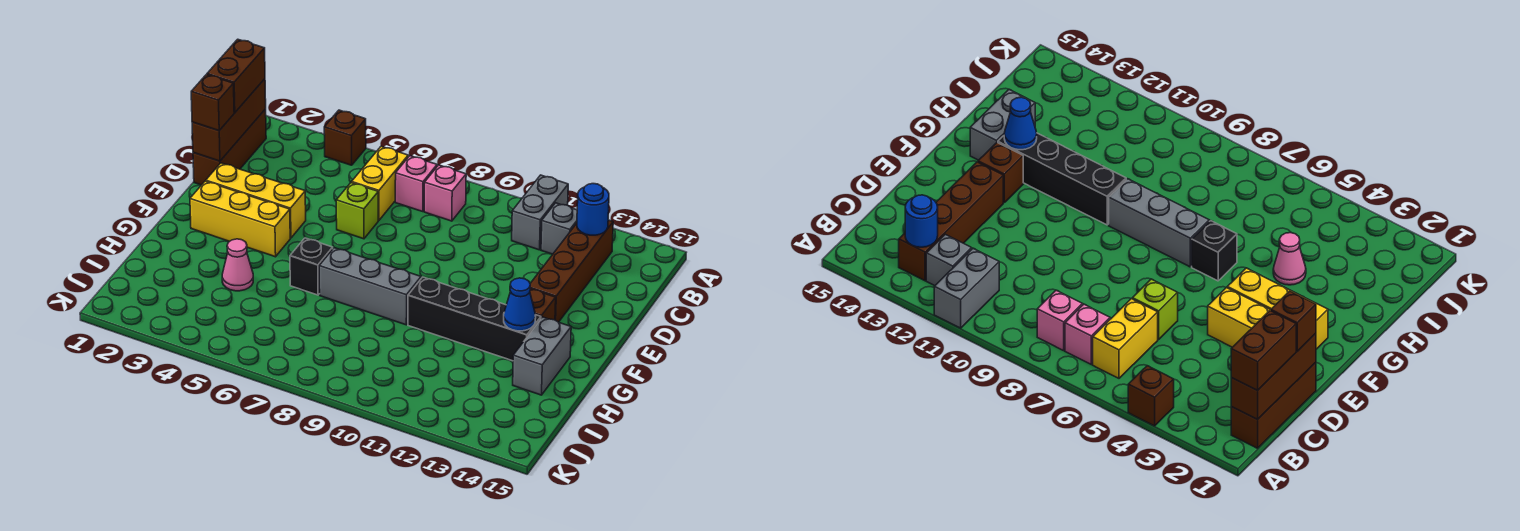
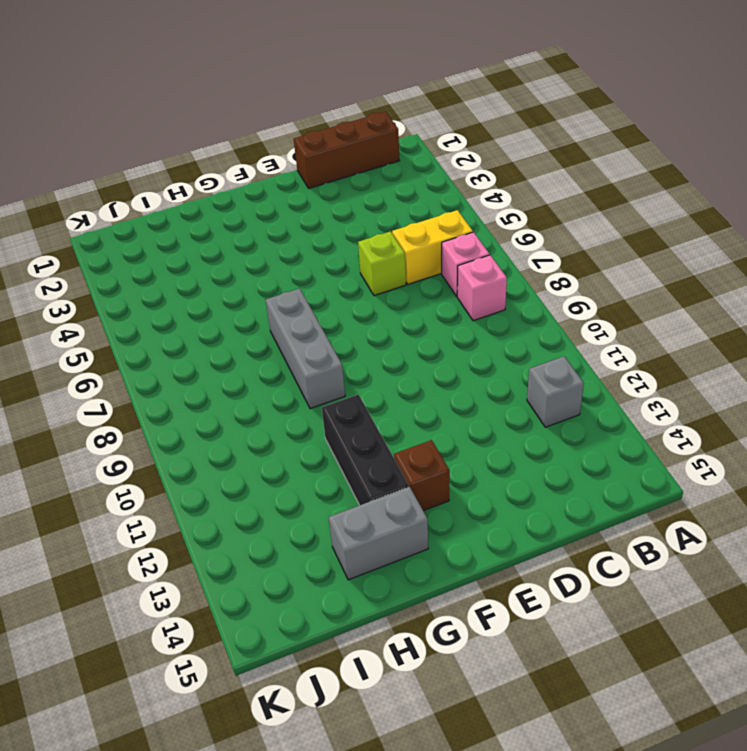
black 1x3 brick [322,394,409,505] -> black 1x4 brick [408,277,541,361]
none -> brown 1x1 brick [324,110,366,165]
none -> grey 1x2 brick [512,175,568,250]
none -> brown 1x4 brick [530,220,613,322]

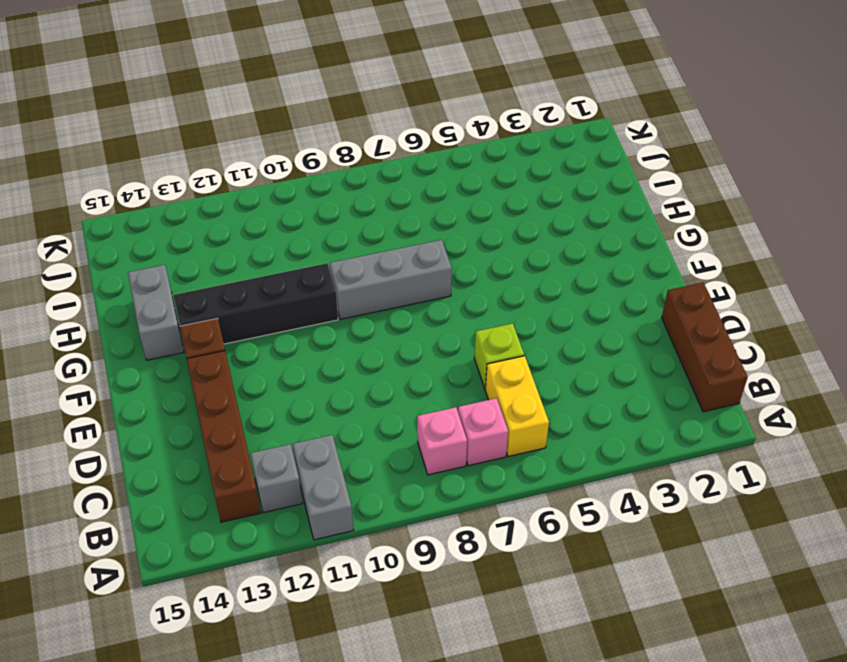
none -> brown 1x1 brick [324,110,366,165]
none -> yellow 1x3 brick [206,163,306,238]
none -> yellow 1x3 brick [190,181,290,257]

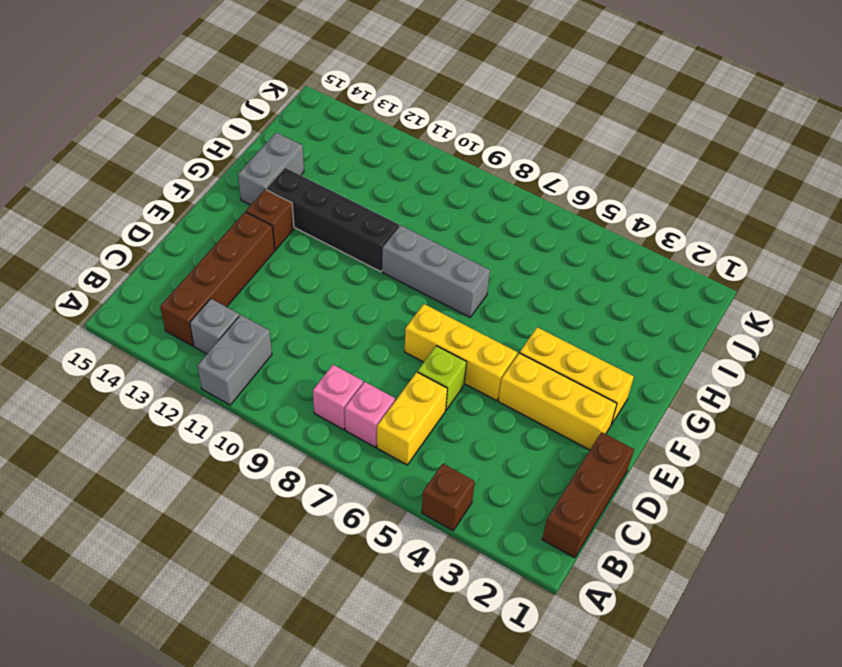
yellow 1x3 brick [405,304,517,401] -> none
none -> black 1x1 brick [290,238,333,295]
none -> pink 1x1 cone [222,239,253,291]
none -> brown 1x3 brick [192,79,266,161]

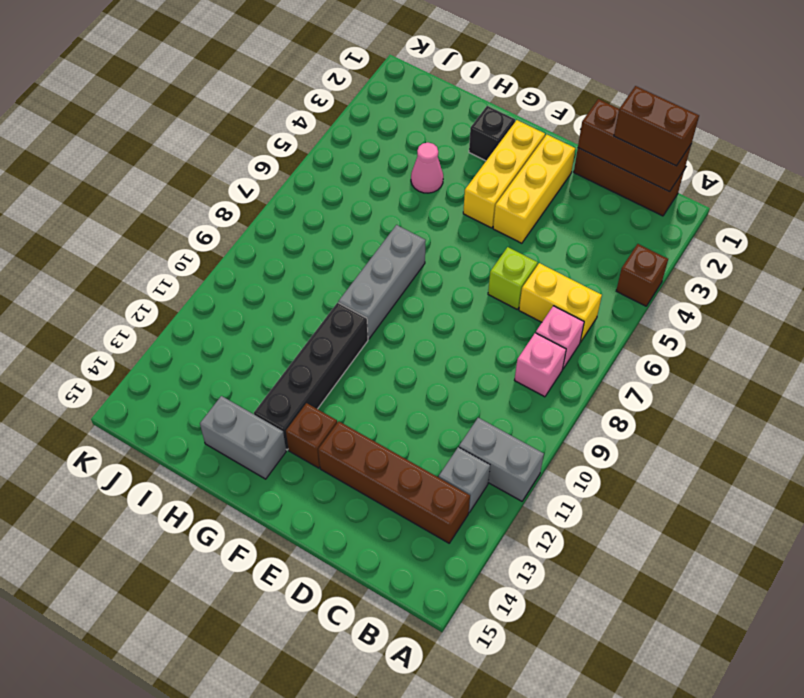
black 1x1 brick [469,106,515,161] -> black 1x1 brick moved to [290,238,333,295]
none -> blue 1x1 round brick [577,184,609,235]
none -> blue 1x1 cone [504,278,536,331]
none -> brown 1x1 brick [191,75,234,131]

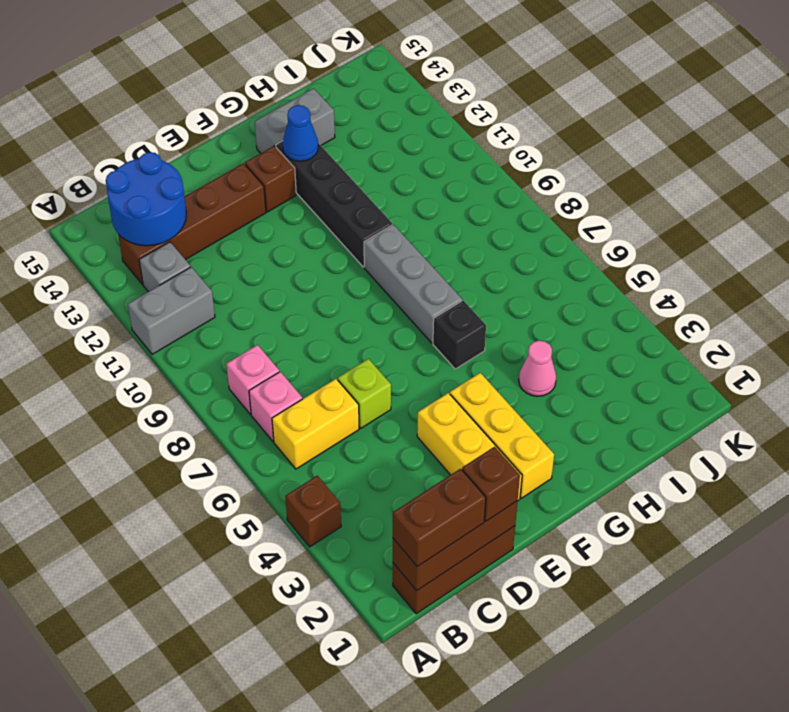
blue 2x2 round brick [106,152,186,246] -> blue 1x1 round brick [577,184,609,235]

